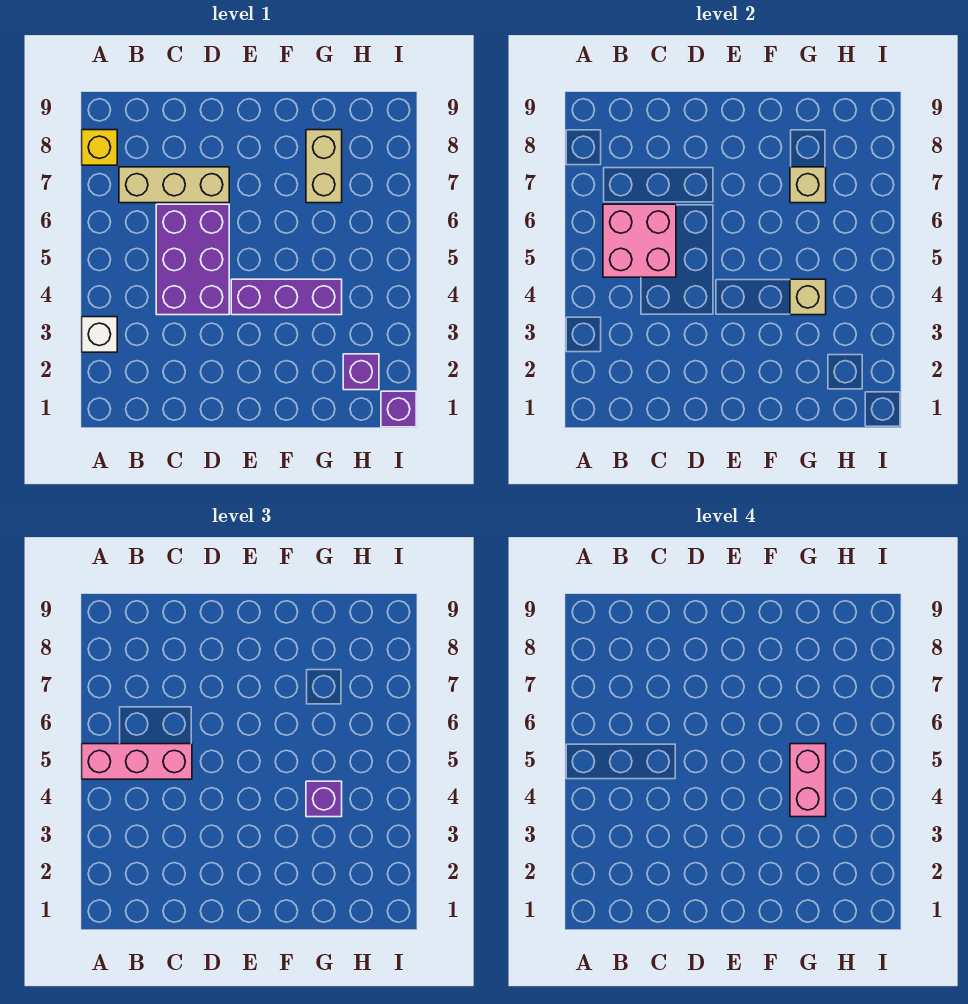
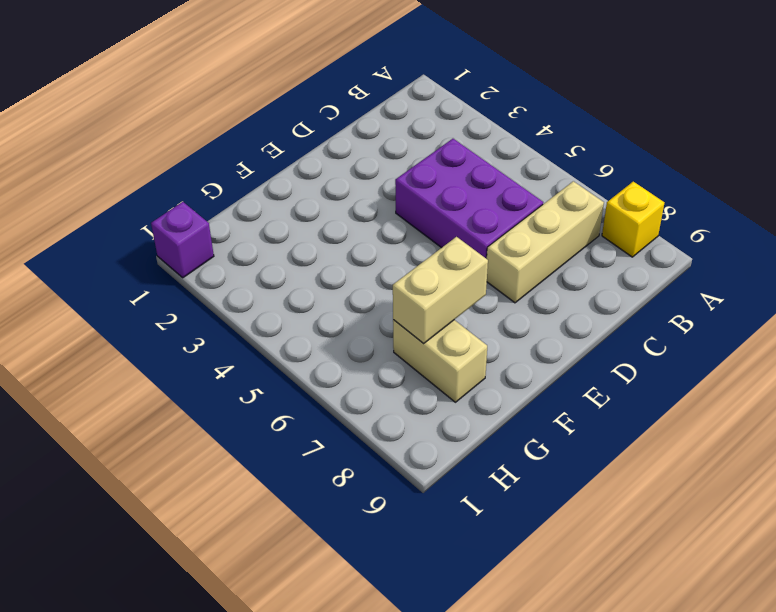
tan 1x2 brick [393,237,488,344] -> tan 1x1 brick [790,167,826,203]
none -> white 1x1 brick [82,317,117,352]
none -> purple 1x3 brick [231,279,342,315]
none -> purple 1x1 brick [343,354,379,390]

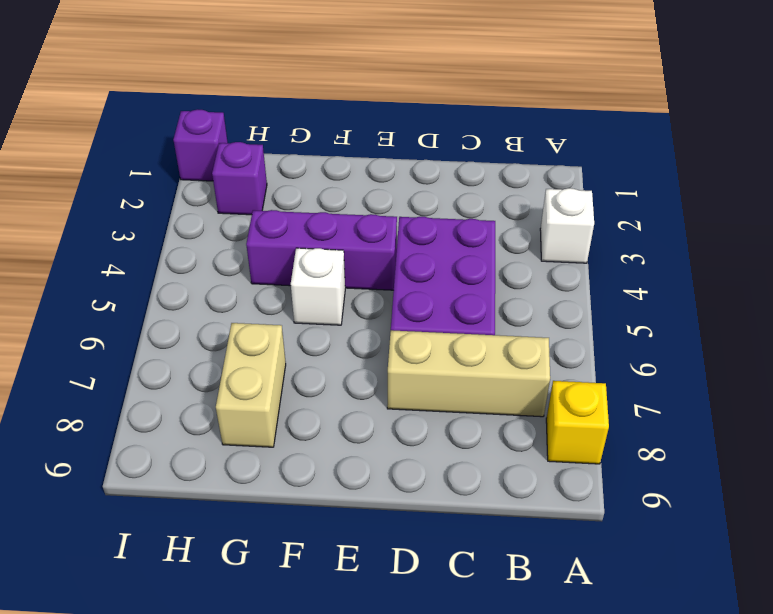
white 1x1 brick [291,248,345,325] -> none
none -> pink 2x2 brick [603,204,676,277]
none -> tan 1x1 brick [790,279,826,315]
none -> tan 1x1 brick [790,167,826,203]

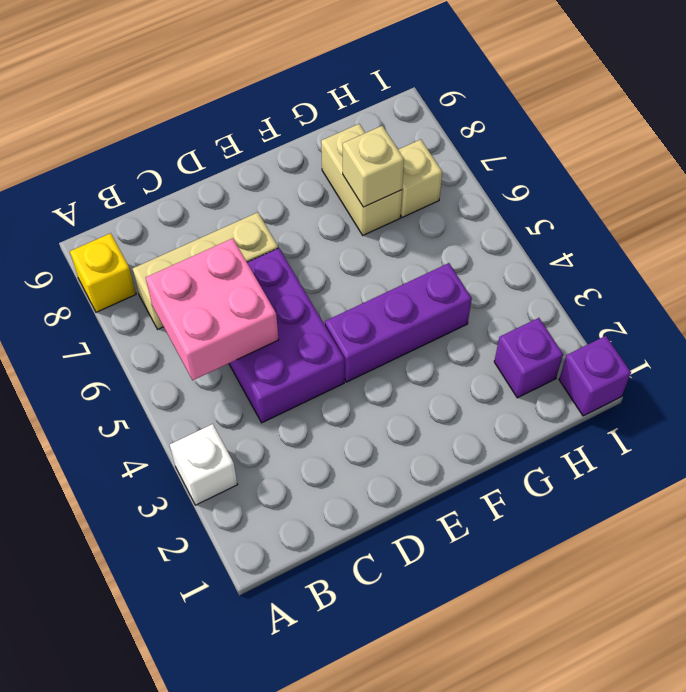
tan 1x1 brick [398,140,442,217] -> tan 1x1 brick moved to [790,279,826,315]
none -> pink 1x3 brick [82,744,192,779]
none -> purple 1x1 brick [306,781,342,817]
none -> pink 1x2 brick [790,744,826,817]

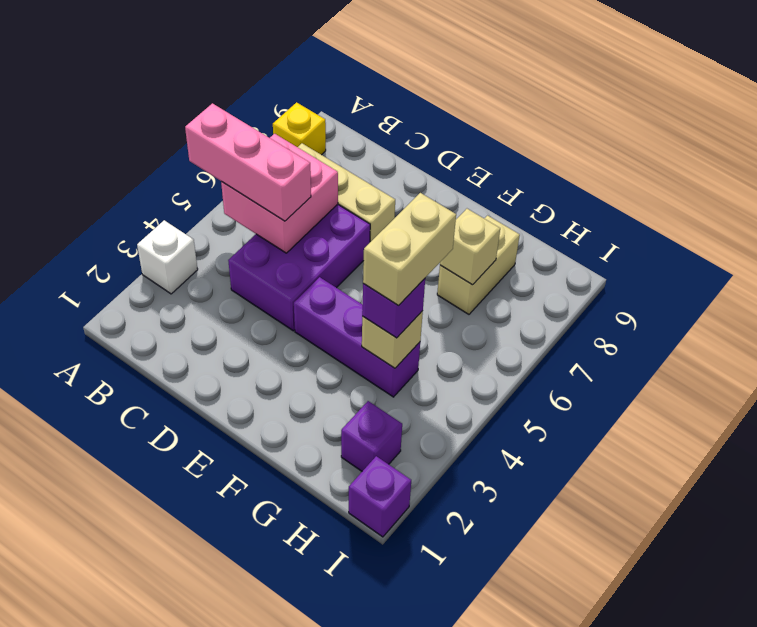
tan 1x2 brick [363,193,456,306] -> pink 1x2 brick [790,744,826,817]

